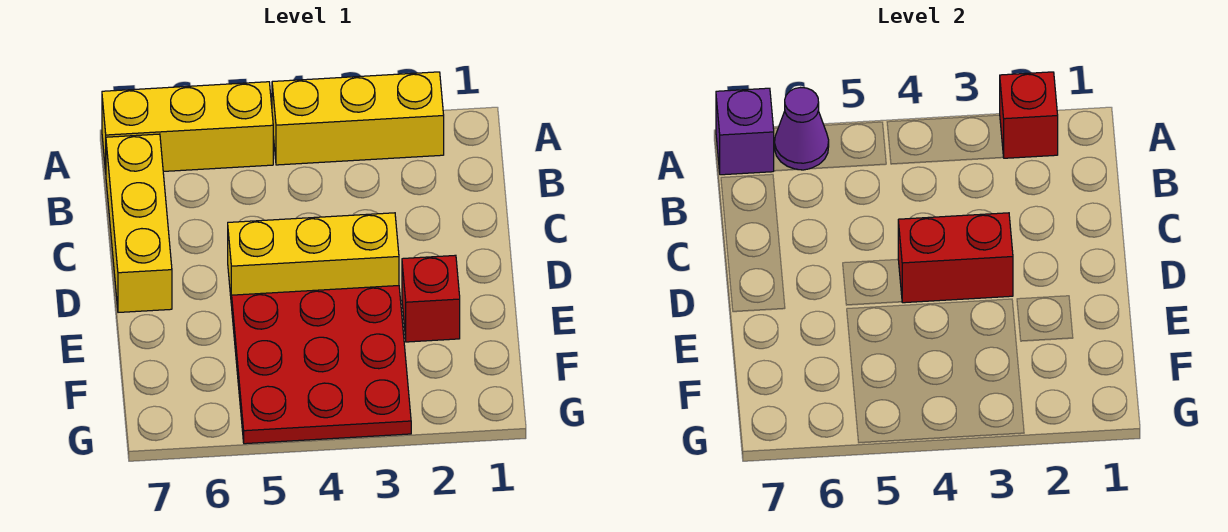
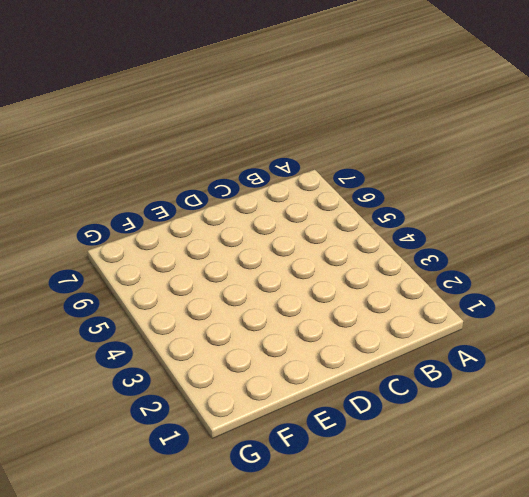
none -> yellow 1x3 brick [272,72,444,165]
none -> yellow 1x3 brick [102,82,273,172]

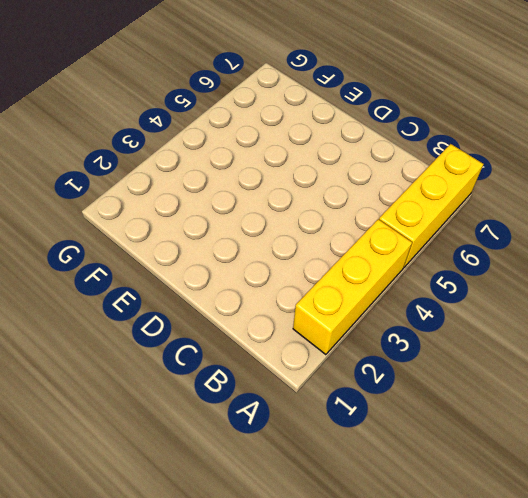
none -> yellow 1x3 brick [106,134,172,312]
none -> yellow 1x3 brick [228,213,399,306]

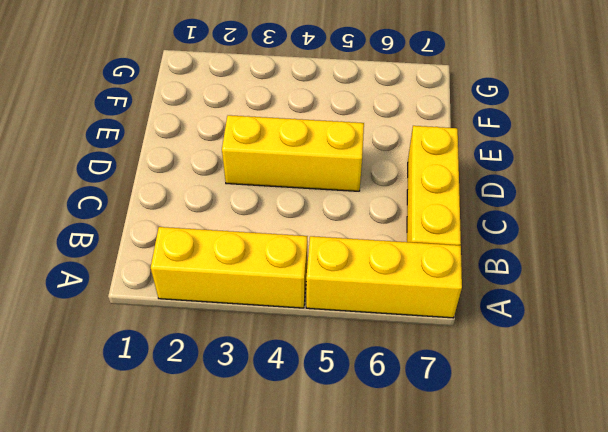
none -> red 1x1 brick [402,255,460,342]
none -> red 3x3 plate [232,286,411,444]

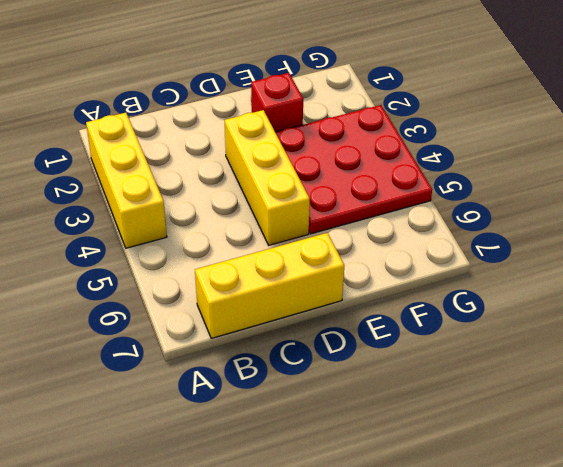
none -> yellow 1x3 brick [102,82,273,172]
none -> red 1x1 brick [1000,72,1058,158]

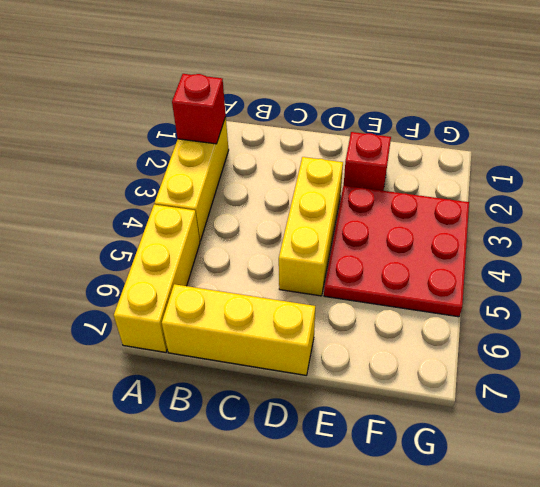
none -> purple 1x1 cone [775,88,829,170]
none -> purple 1x1 brick [716,88,774,175]

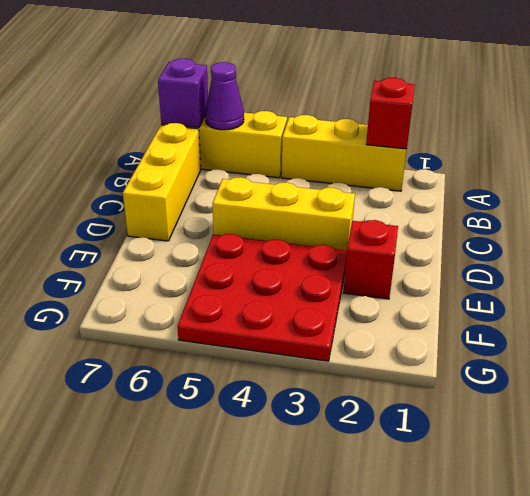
none -> red 1x2 brick [898,213,1013,303]

